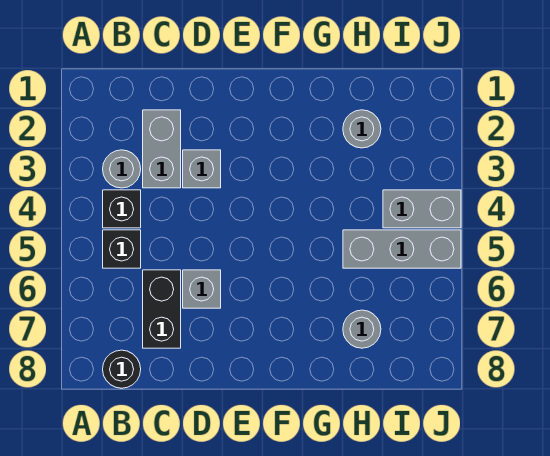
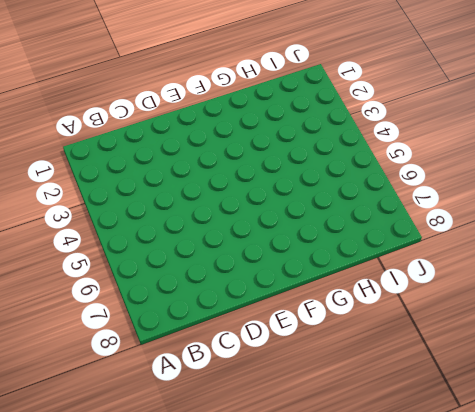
none -> grey 1x1 round brick [103,150,141,188]
none -> black 1x1 brick [103,190,141,228]
none -> black 1x1 brick [103,230,141,268]

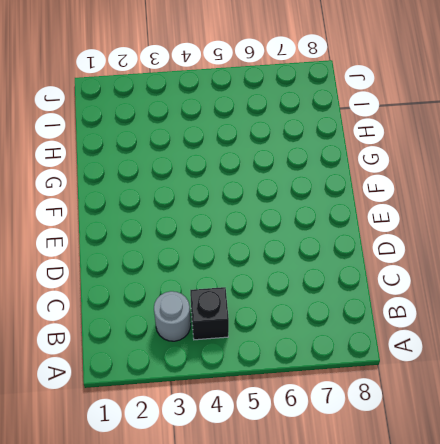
none -> black 1x1 brick [103,230,141,268]
none -> black 1x1 round brick [103,350,141,388]
none -> grey 1x2 brick [143,110,181,188]

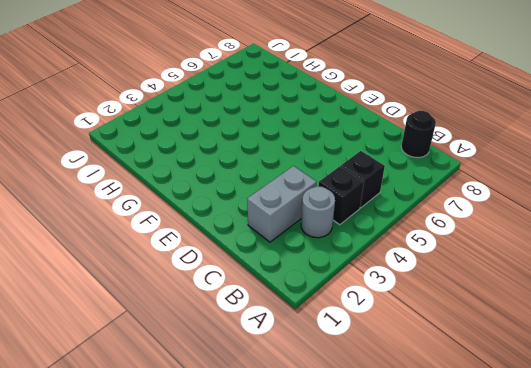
none -> black 1x2 brick [143,270,181,348]
none -> grey 1x1 brick [183,150,221,188]
none -> grey 1x1 brick [183,270,221,308]

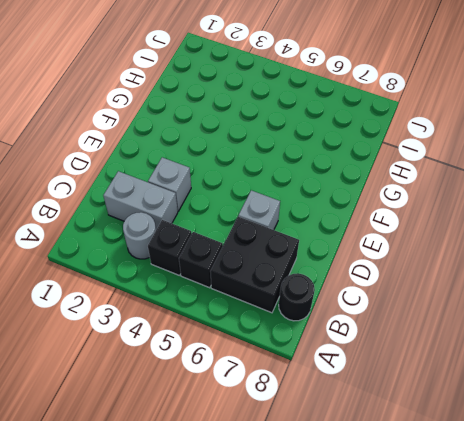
black 2x2 brick [210,217,299,313] -> black 1x2 brick [143,270,181,348]
none -> grey 1x1 round brick [343,110,381,148]
none -> grey 1x3 brick [343,230,461,268]
none -> grey 1x1 round brick [343,310,381,348]

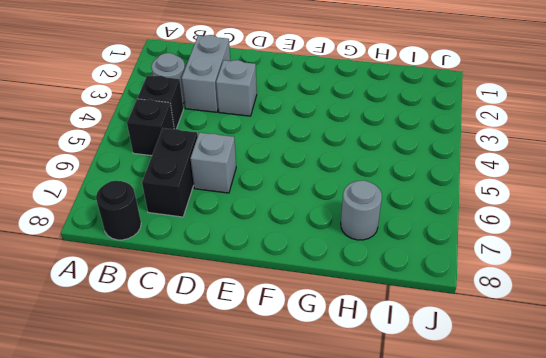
none -> grey 1x1 round brick [343,110,381,148]
none -> grey 1x3 brick [343,230,461,268]
none -> grey 1x2 brick [383,190,461,228]

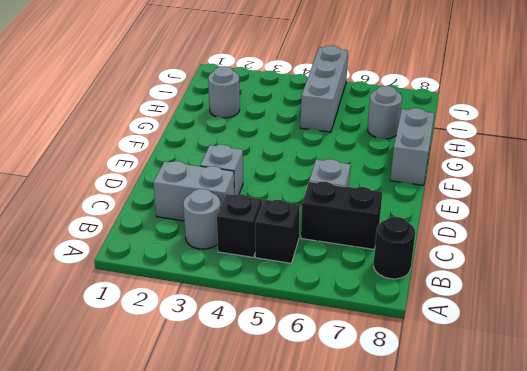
grey 1x2 brick [390,108,434,185] -> grey 1x2 brick moved to [383,190,461,228]

